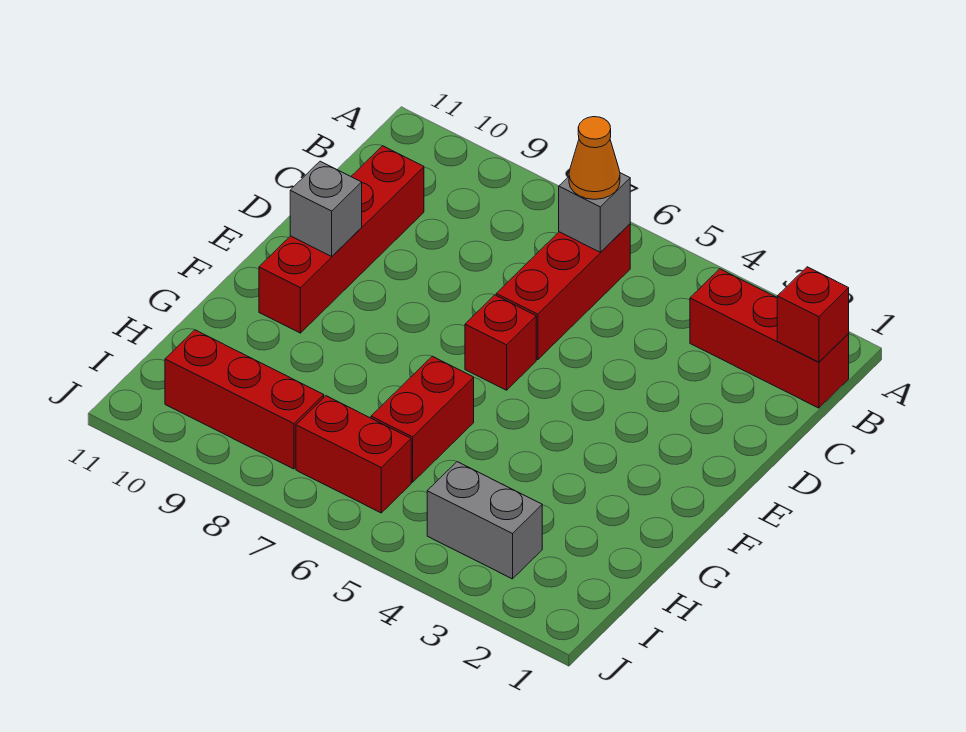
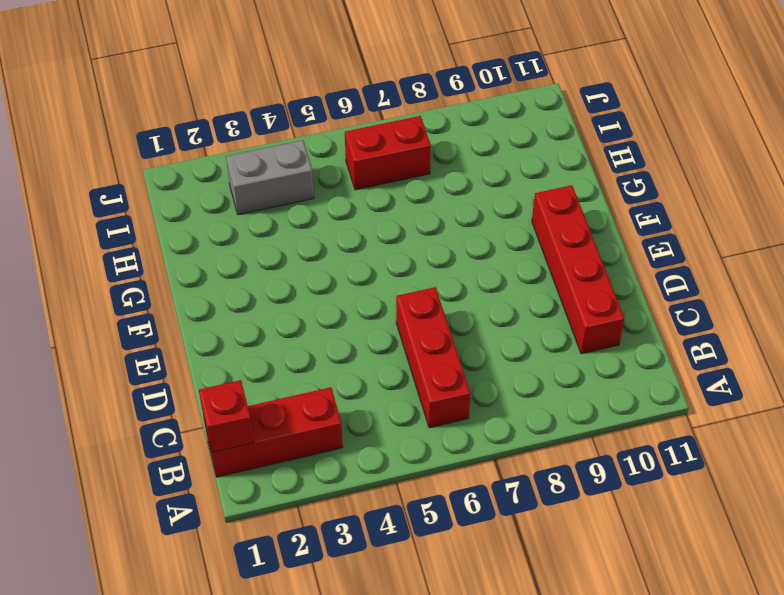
none -> red 1x1 brick [465,295,536,390]
none -> red 1x2 brick [371,356,474,482]
none -> red 1x3 brick [165,330,324,469]

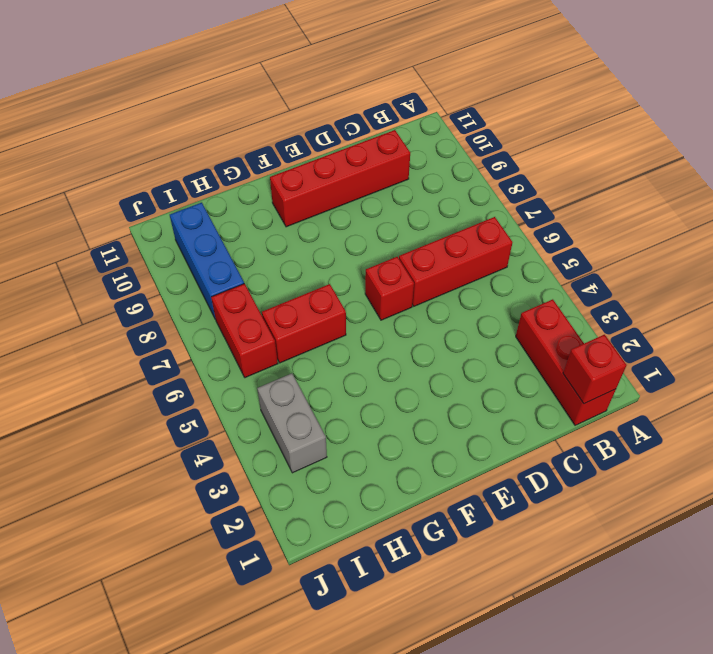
blue 1x3 brick [170,203,244,319] -> red 1x3 brick [165,330,324,469]
none -> grey 1x1 brick [559,173,630,252]
none -> grey 1x1 brick [290,161,362,256]
none -> orange 1x1 cone [569,117,620,199]

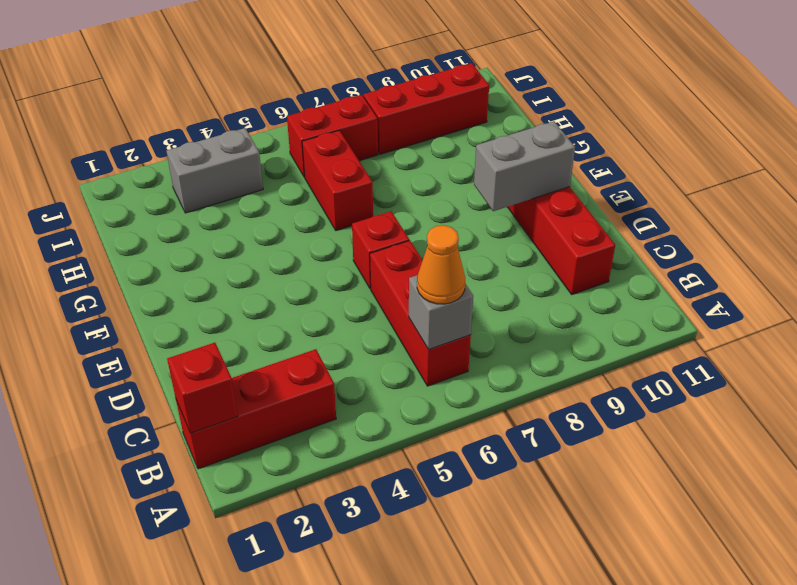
grey 1x2 brick [474,121,575,211] -> grey 1x1 brick [290,161,362,256]

